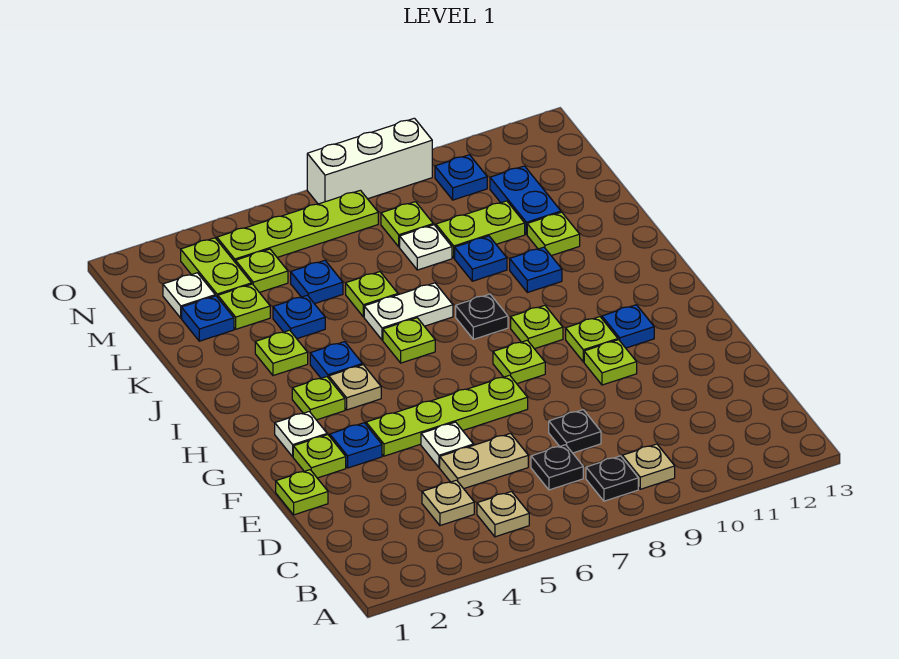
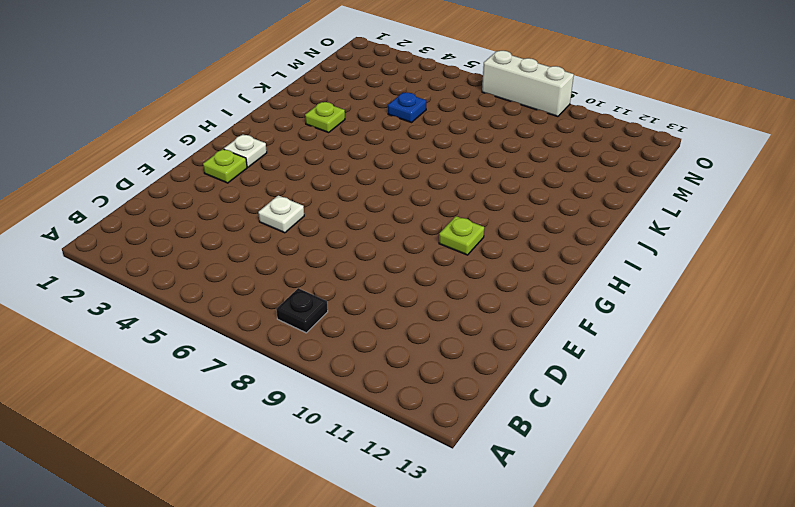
none -> tan 1x1 plate [477,492,529,537]
none -> tan 1x1 plate [622,444,675,489]
none -> tan 1x1 plate [422,480,474,525]
none -> black 1x1 plate [531,445,583,490]

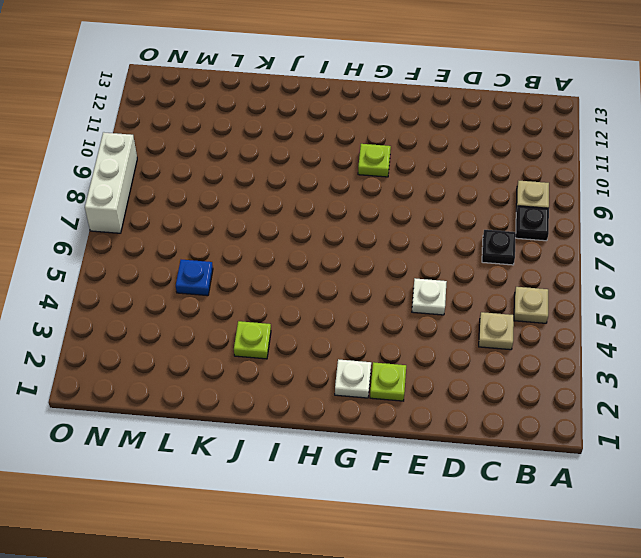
none -> tan 1x2 plate [440,433,528,489]
none -> black 1x1 plate [549,410,601,453]
none -> lime 1x1 plate [276,470,328,515]
none -> blue 1x1 plate [330,423,382,468]

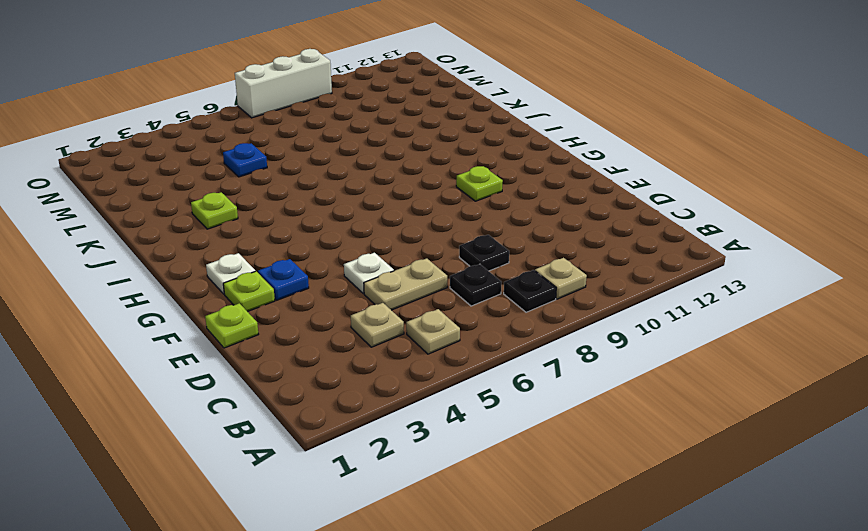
none -> lime 1x4 plate [366,375,528,456]
none -> lime 1x1 plate [584,340,637,385]
none -> lime 1x1 plate [493,340,545,384]
none -> blue 1x1 plate [602,305,654,348]

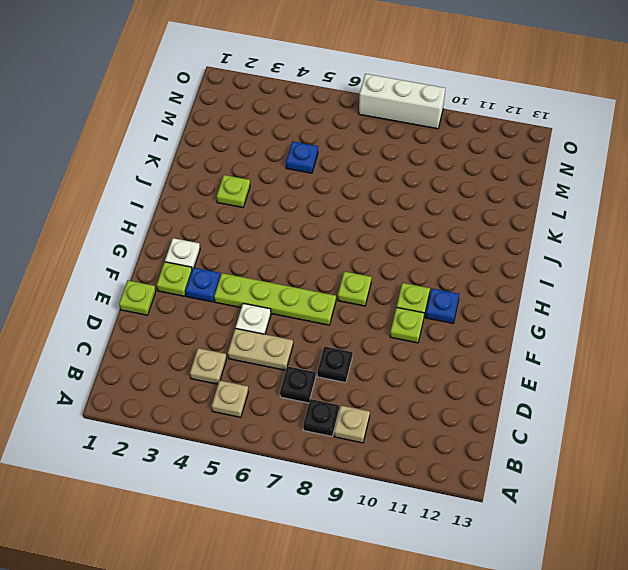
none -> lime 1x1 plate [292,377,345,420]
none -> tan 1x1 plate [329,365,381,410]
none -> lime 1x1 plate [511,305,563,349]
none -> blue 1x1 plate [310,342,363,378]

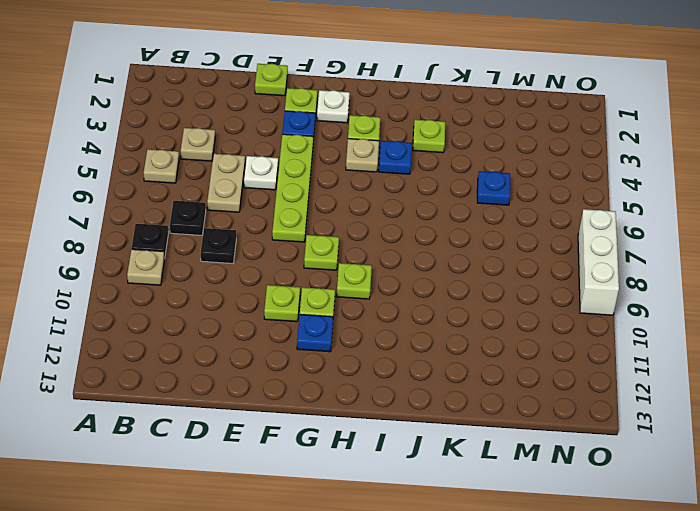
none -> lime 1x1 plate [383,318,435,363]
none -> black 1x1 plate [456,294,508,339]
none -> white 1x2 plate [364,283,453,340]
none -> blue 1x1 plate [510,247,562,293]

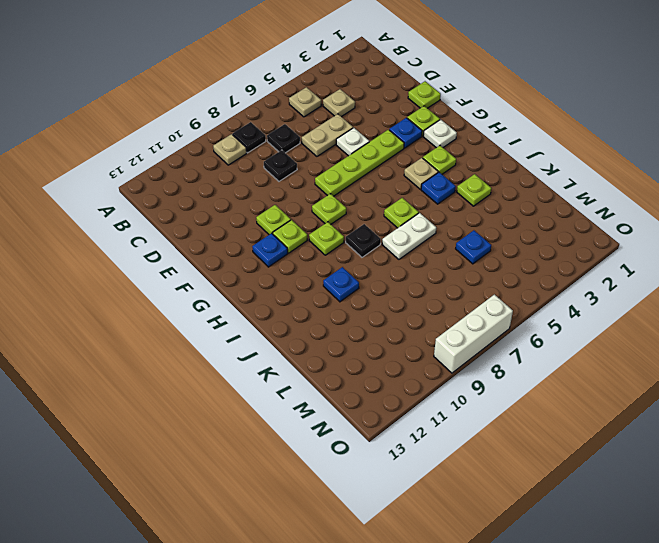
none -> blue 1x1 plate [273,295,325,339]
none -> lime 1x1 plate [346,272,398,317]
none -> blue 1x1 plate [455,236,507,281]
none -> lime 1x1 plate [527,212,580,256]

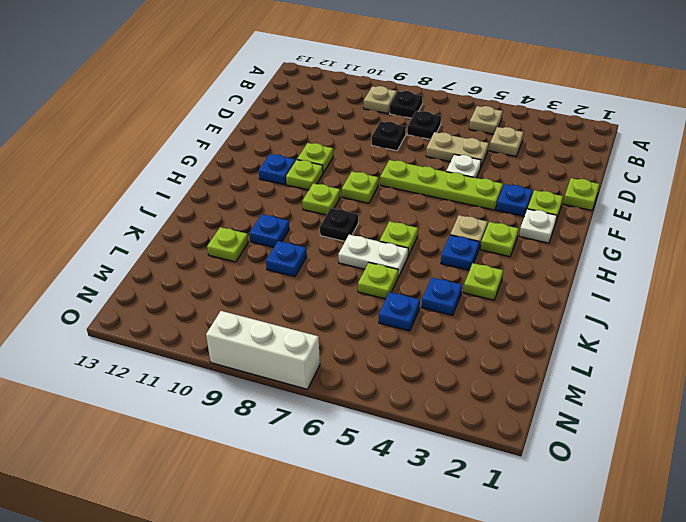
none -> blue 1x1 plate [182,296,234,341]
none -> lime 1x1 plate [218,284,270,329]
none -> white 1x1 plate [400,225,452,270]
none -> lime 1x2 plate [436,201,525,258]

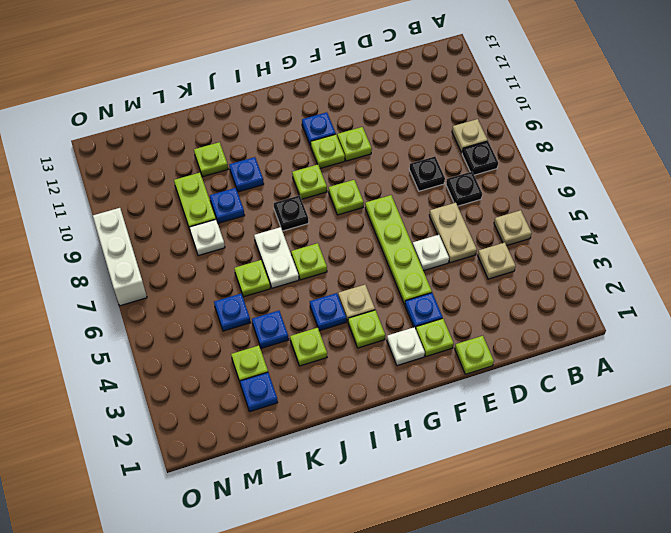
none -> blue 1x2 plate [490,166,561,234]
none -> white 1x1 plate [163,273,215,318]
none -> lime 1x2 plate [181,238,252,298]
none -> lime 1x1 plate [236,249,288,293]

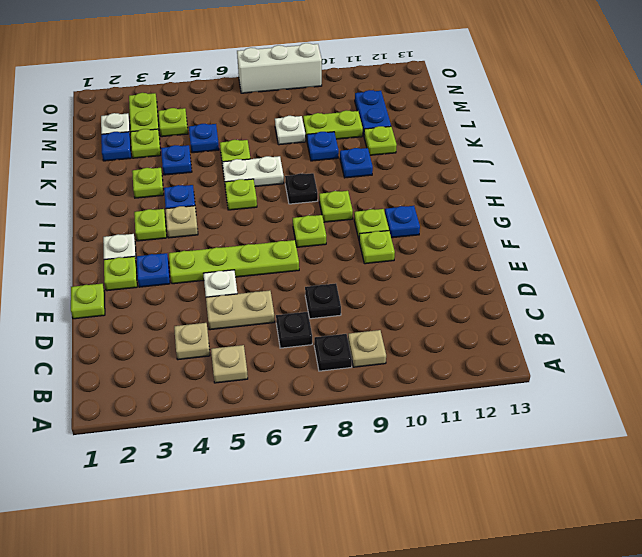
none -> lime 1x1 plate [381,202,433,247]
none -> lime 1x4 plate [217,190,378,263]
none -> blue 1x1 plate [435,155,487,200]

